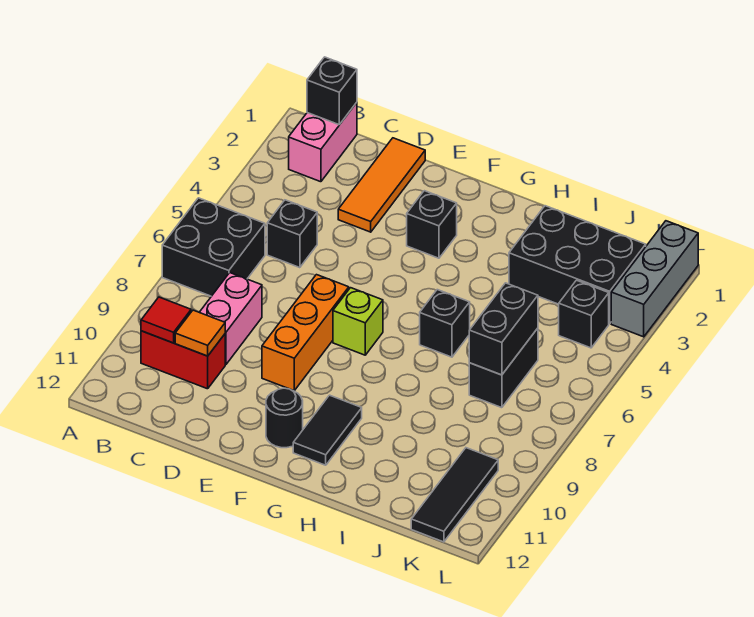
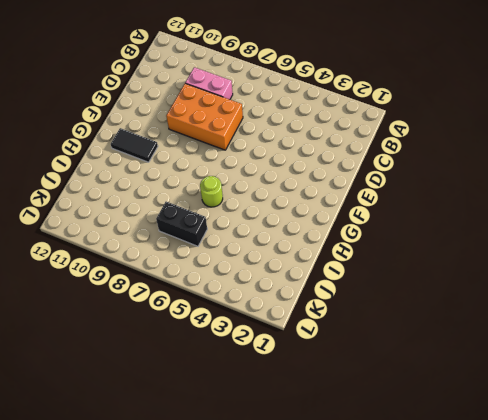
orange 2x3 brick [166,83,243,150] -> orange 1x3 brick [262,275,349,390]
lime 1x1 round brick [200,176,223,207] -> black 1x1 brick [420,290,470,357]
none -> black 2x2 brick [162,198,265,296]
none -> pink 1x2 brick [289,102,357,182]
none -> red 1x2 brick [141,331,225,389]

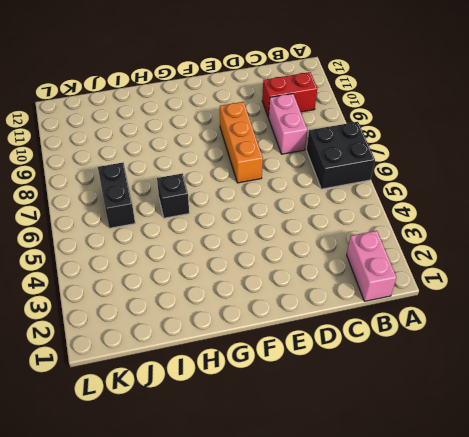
none -> black 1x1 brick [267,200,317,268]
none -> orange 1x3 tile [338,138,425,232]
none -> black 1x1 brick [407,191,457,258]

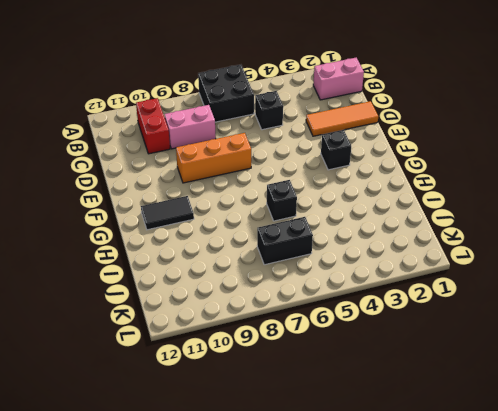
none -> lime 1x1 brick [333,288,383,355]
none -> black 1x1 round brick [266,388,303,448]
none -> black 2x3 brick [509,206,646,324]

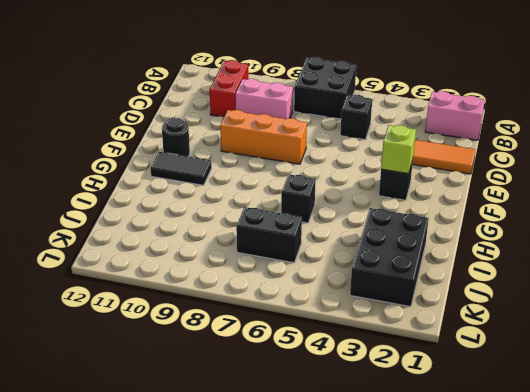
lime 1x1 brick [381,125,416,174] -> lime 1x1 brick moved to [333,288,383,355]
none -> black 1x1 brick [559,280,609,348]
none -> black 1x3 tile [411,448,498,542]
none -> grey 1x3 brick [611,221,698,337]

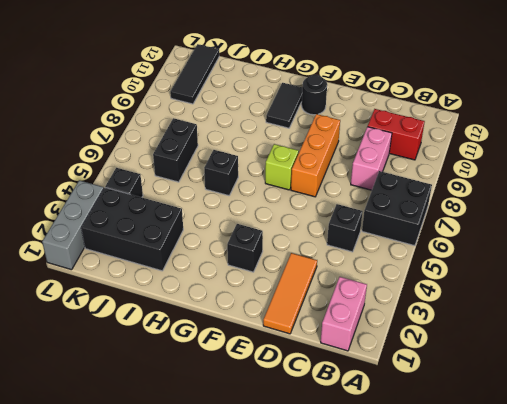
none -> black 1x1 brick [307,57,357,125]
none -> red 1x1 tile [141,297,191,343]
none -> orange 1x1 tile [175,310,225,356]

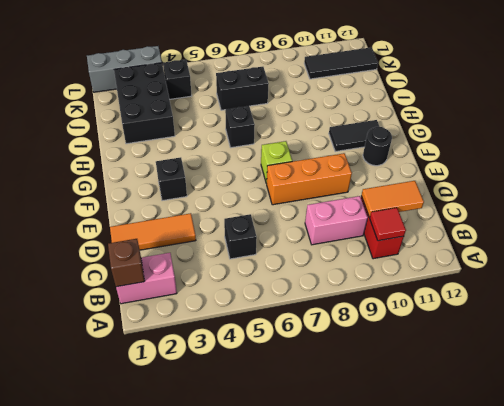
brown 1x1 brick [108,239,144,287] -> black 1x1 brick [307,57,357,125]
orange 1x2 tile [361,181,424,217] -> orange 1x1 tile [175,310,225,356]
none -> black 2x2 brick [162,198,265,296]
none -> black 1x2 brick [469,283,538,375]

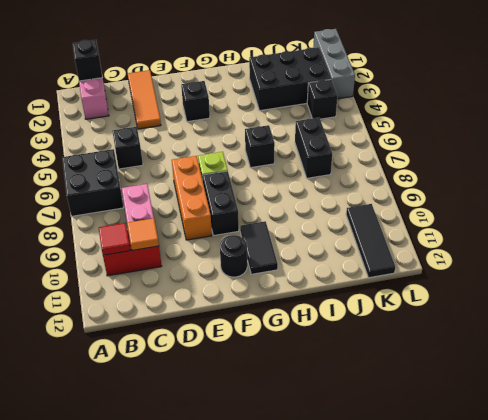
black 1x2 brick [203,171,239,236] -> black 1x2 brick moved to [469,283,538,375]

